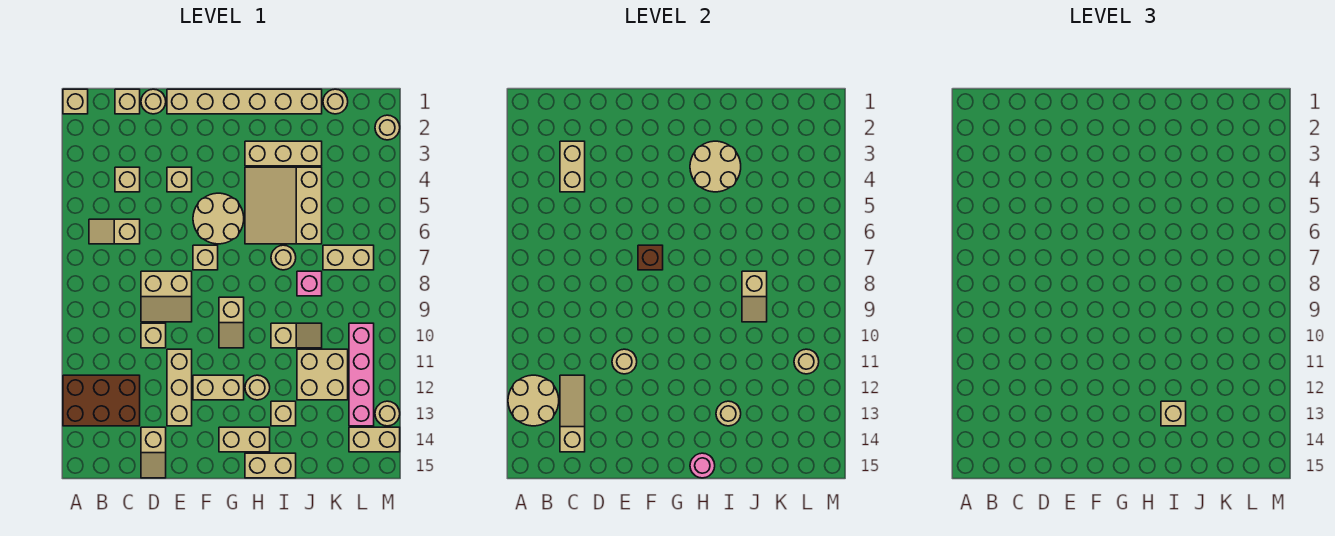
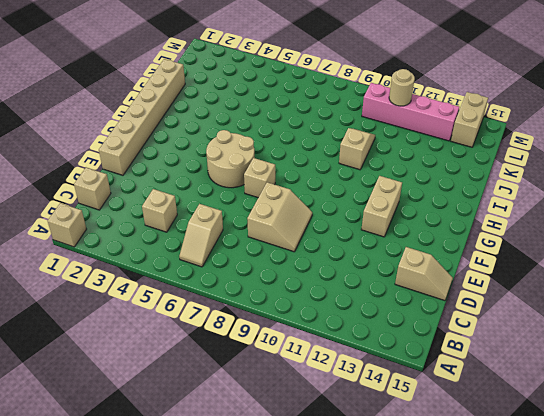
none -> brown 2x3 brick [63,375,140,426]
none -> tan 1x1 round brick [141,89,166,114]
none -> tan 1x1 brick [141,323,166,348]
none -> tan 1x1 brick [167,167,192,192]

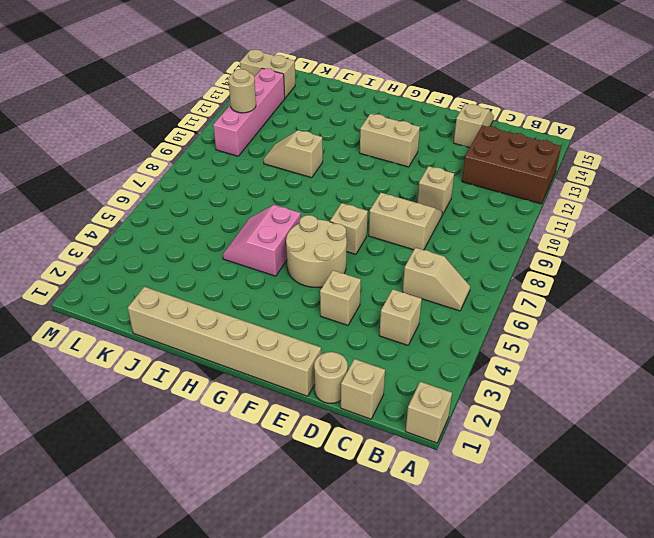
pink 2x2 slope [223,205,301,276] -> tan 3x3 slope [245,167,322,244]
none -> tan 1x3 brick [167,349,192,426]
none -> tan 1x2 slope [219,297,244,348]
none -> tan 1x2 brick [219,427,270,452]
none -> tan 1x3 brick [245,141,322,166]

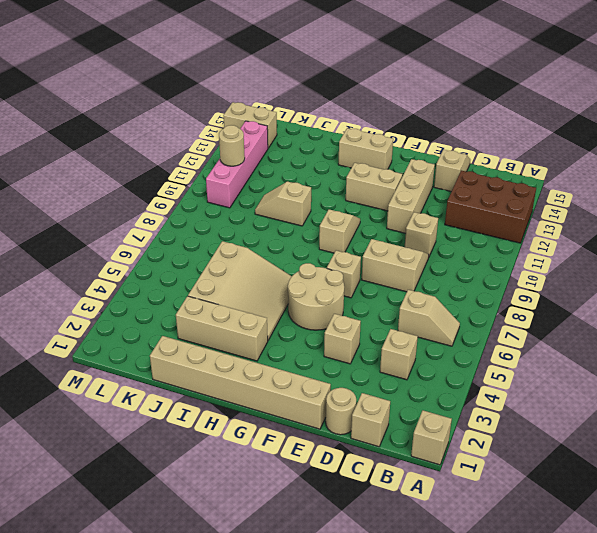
none -> tan 1x1 round brick [245,375,270,400]
none -> tan 1x2 brick [245,453,296,478]
none -> tan 1x1 round brick [271,245,296,270]
none -> tan 1x1 brick [271,401,296,426]

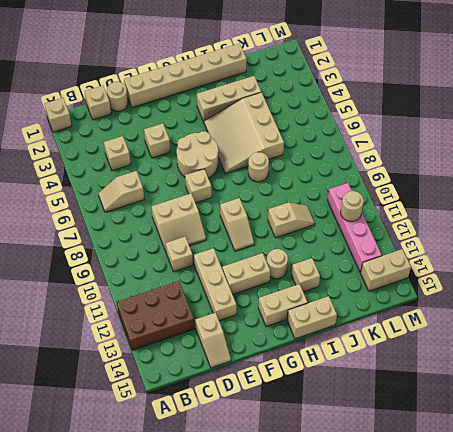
none -> pink 1x1 brick [297,271,322,296]
none -> tan 2x2 brick [297,349,348,400]
none -> tan 1x1 round brick [323,89,348,114]
none -> tan 1x2 brick [323,245,374,270]

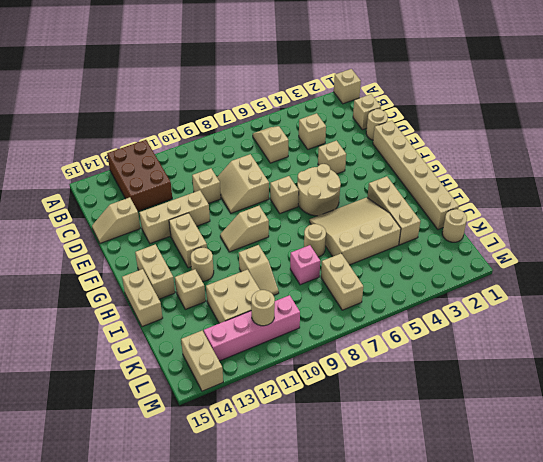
none -> tan 1x1 round brick [375,115,400,140]
none -> tan 1x1 round brick [375,401,400,426]
none -> tan 2x2 round brick [508,375,559,426]
none -> tan 1x2 brick [560,141,585,192]

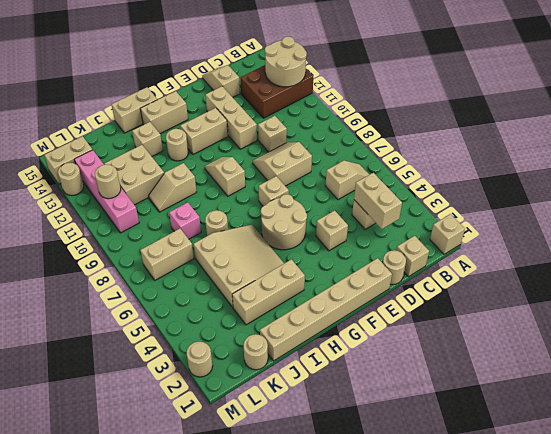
none -> tan 1x3 slope [560,375,585,452]
none -> tan 1x1 round brick [612,349,637,374]
none -> brown 1x1 brick [638,245,663,270]
none -> tan 2x2 round brick [690,141,741,192]

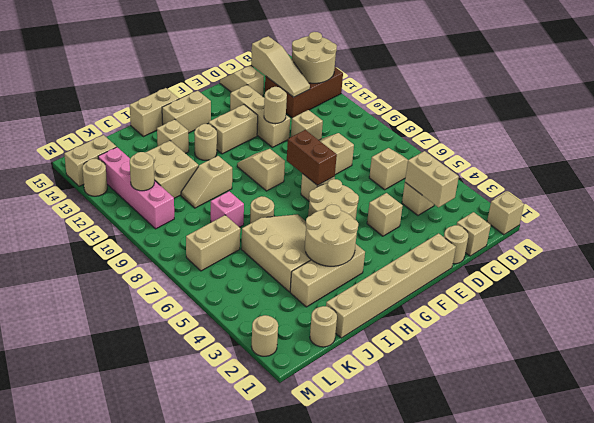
brown 1x2 brick [287,130,337,186] -> brown 1x1 brick [638,245,663,270]
none -> pink 1x1 round brick [690,453,715,478]
none -> tan 1x1 round brick [716,401,741,426]
none -> tan 1x2 slope [742,271,767,322]
none -> tan 1x1 brick [1161,401,1186,426]

